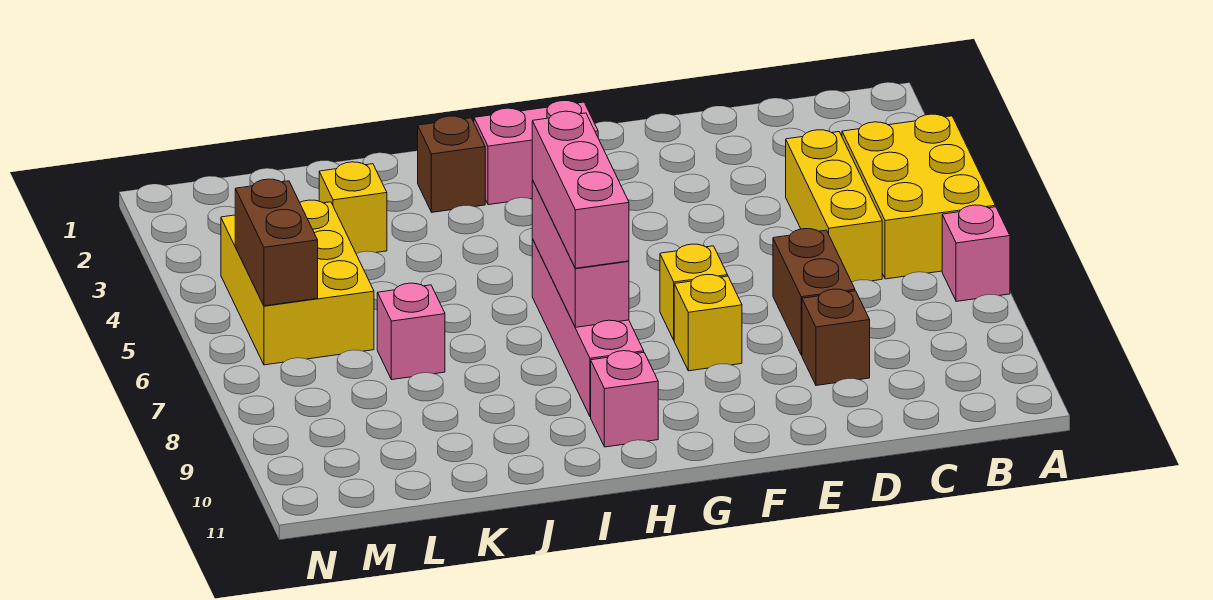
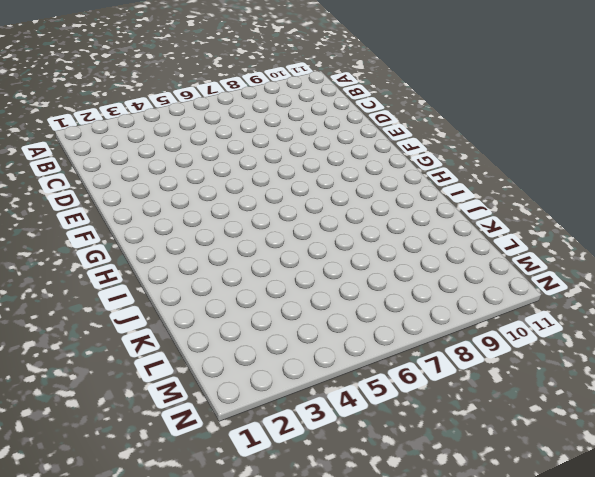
none -> yellow 2x3 brick [842,114,995,279]
none -> pink 1x1 brick [942,205,1010,301]
none -> yellow 1x3 brick [786,130,882,282]

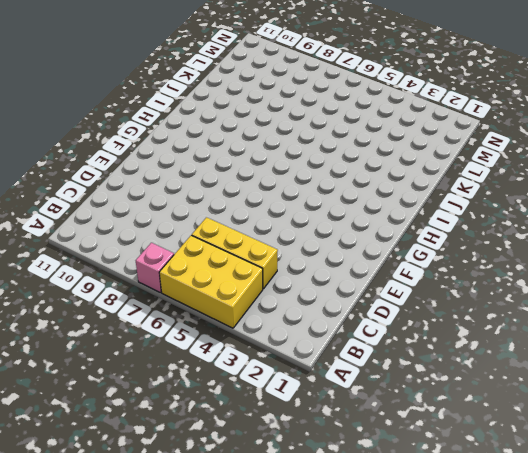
none -> brown 1x2 brick [773,229,855,355]
none -> brown 1x1 brick [802,289,870,385]
none -> yellow 1x1 brick [660,244,728,340]

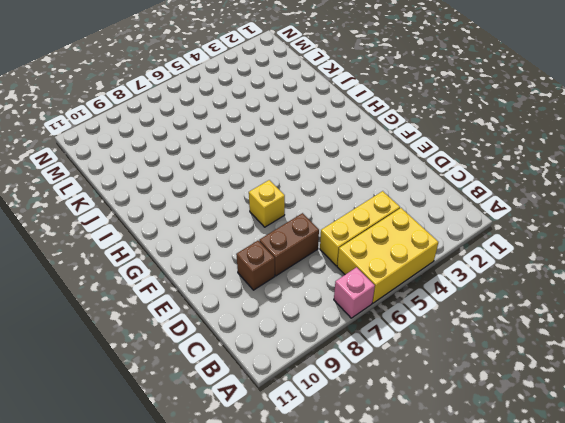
none -> yellow 1x1 brick [674,275,742,371]
none -> pink 1x2 brick [474,101,598,205]
none -> pink 1x4 brick [532,239,644,417]

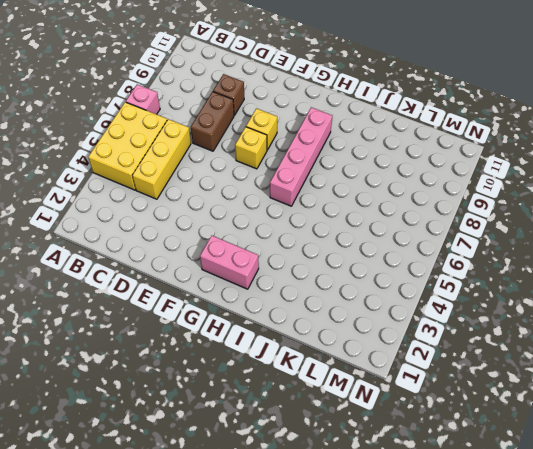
none -> pink 1x1 brick [591,351,658,447]
none -> brown 1x1 brick [418,116,485,212]
none -> yellow 1x1 brick [319,162,387,254]

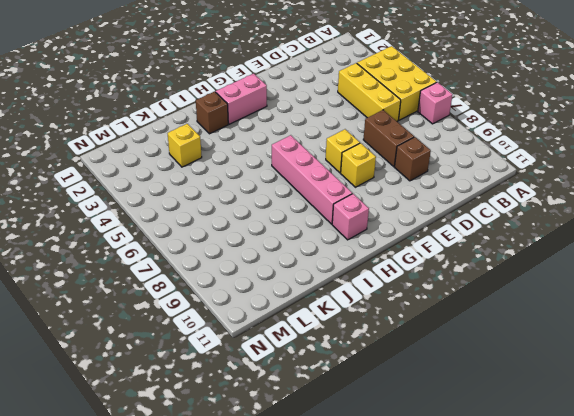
none -> pink 1x1 brick [377,283,445,380]
none -> yellow 2x3 brick [221,200,374,365]
none -> pink 1x3 brick [532,180,629,327]

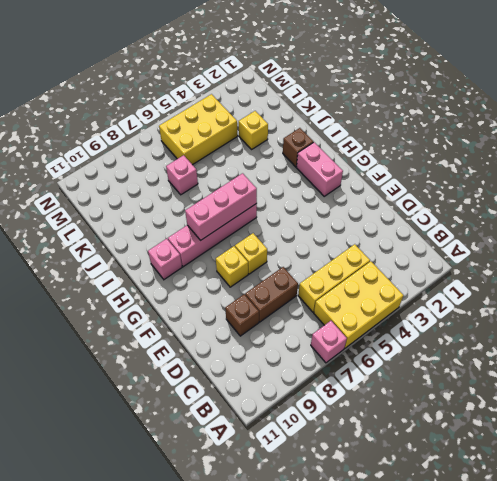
none -> brown 1x2 brick [235,179,318,306]
none -> pink 1x3 brick [532,111,629,268]

